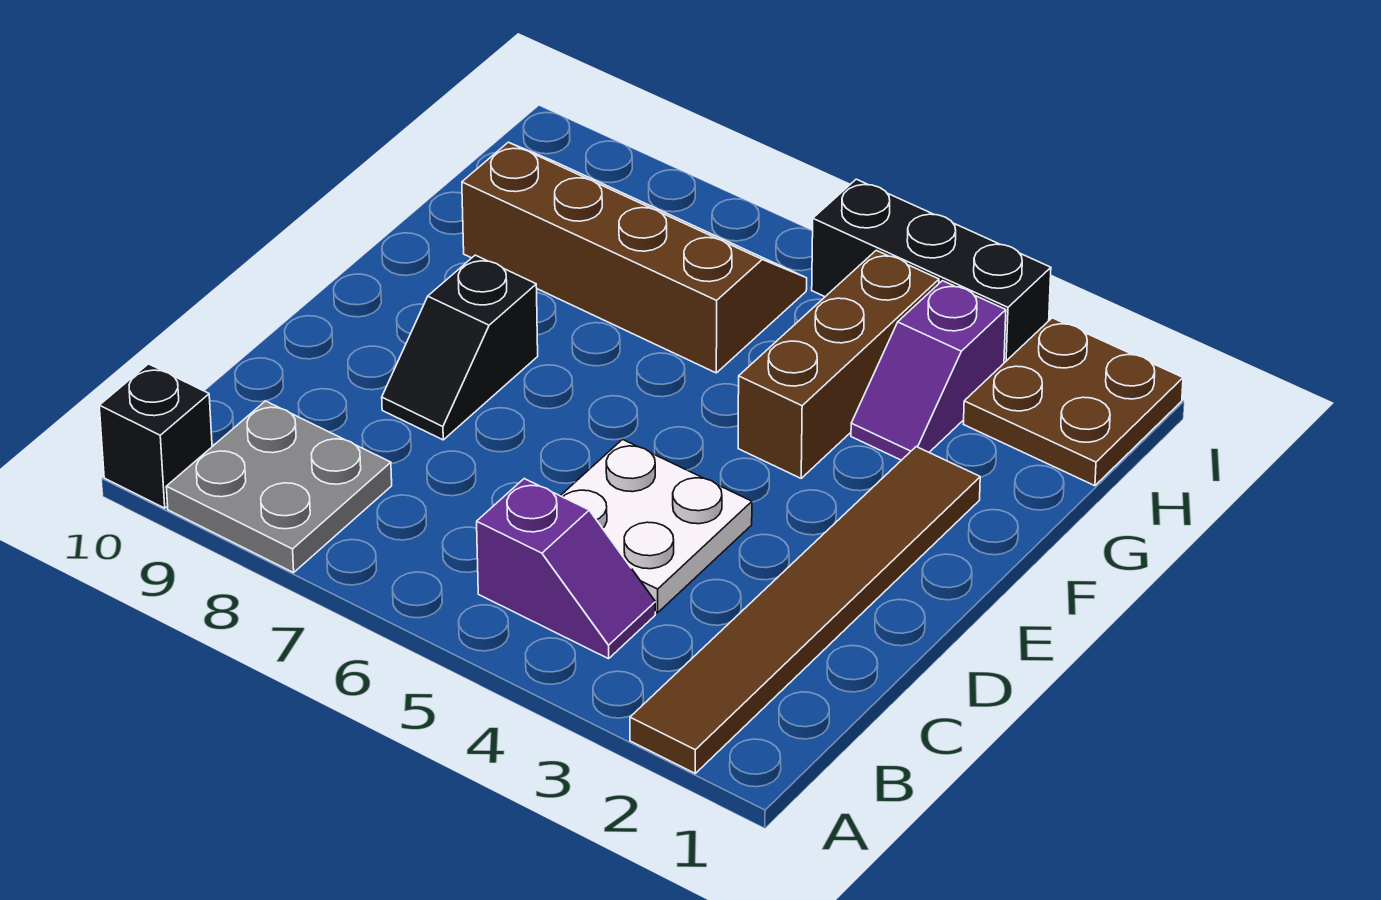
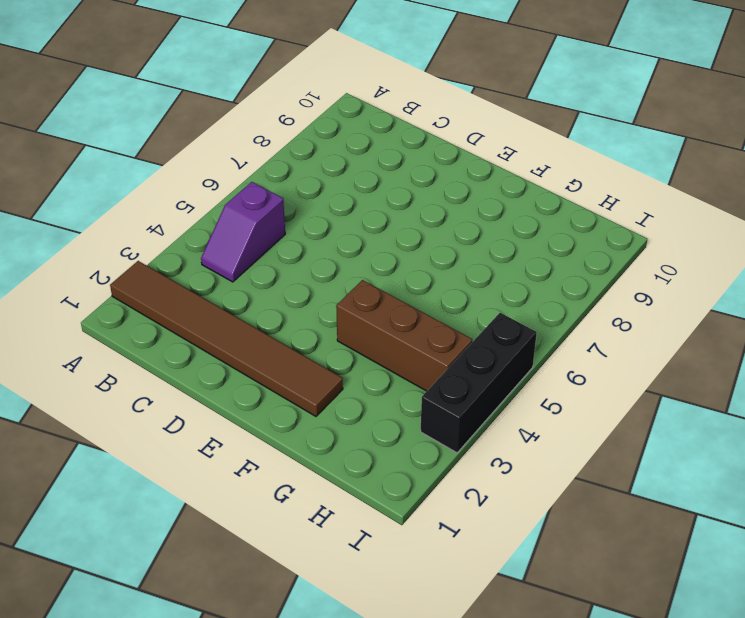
none -> grey 2x2 plate [166,401,392,573]
none -> black 1x1 brick [99,364,212,508]

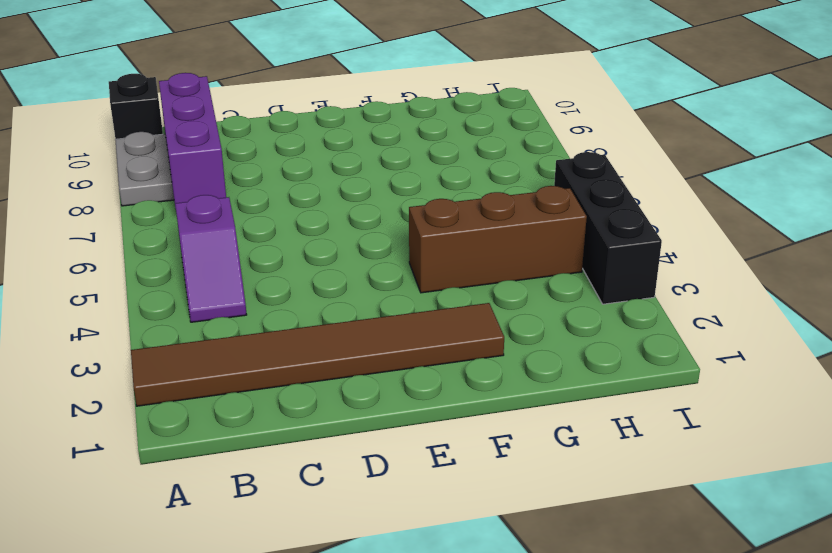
purple 1x3 brick [159,73,226,209] -> none
none -> white 2x2 plate [561,439,752,613]
none -> black 1x2 slope [382,255,538,440]

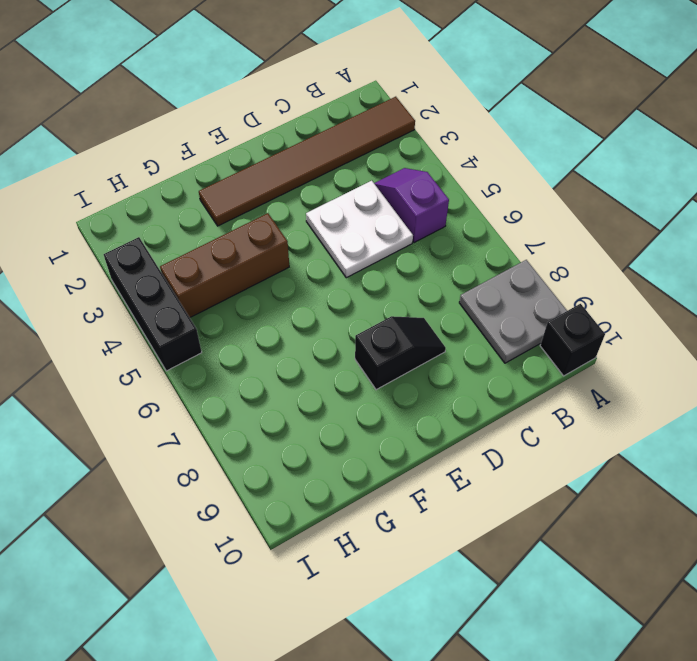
none -> purple 1x2 slope [851,281,1006,460]
none -> brown 2x4 slope [462,142,807,373]

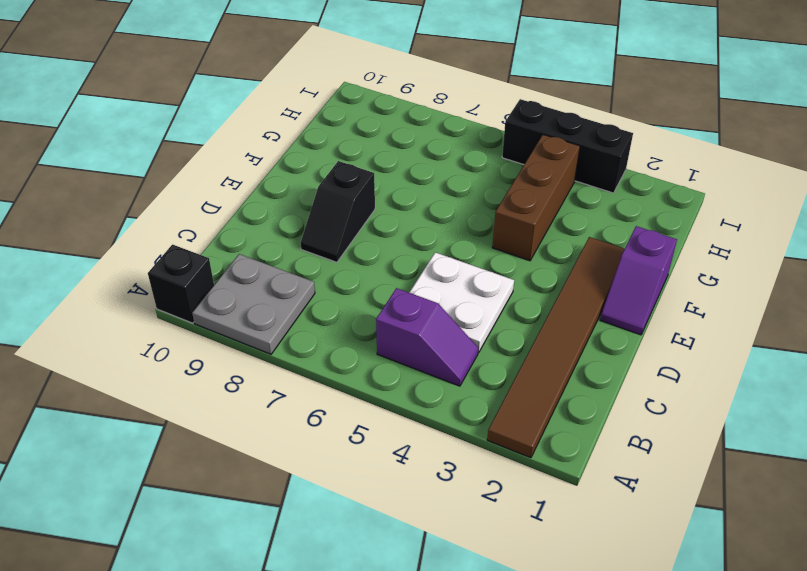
purple 1x2 slope [600,226,677,335] -> purple 1x2 slope moved to [851,281,1006,460]
none -> brown 2x4 slope [462,142,807,373]
none -> brown 2x2 plate [964,318,1183,486]

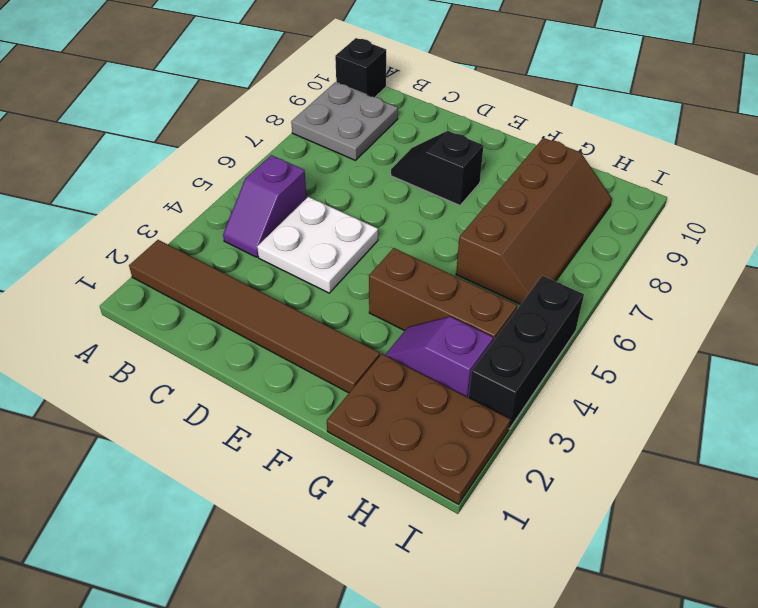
brown 2x3 plate [327,354,510,504] -> brown 2x2 plate [964,318,1183,486]

